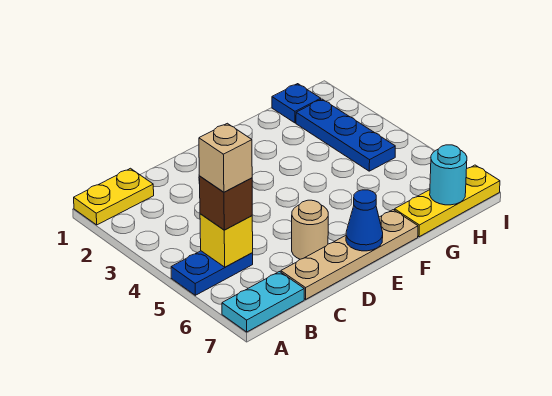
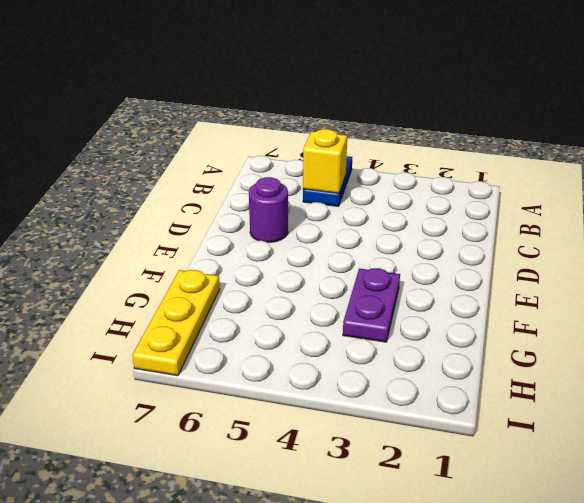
purple 1x1 round brick [249,177,288,242] -> tan 1x1 round brick [292,200,328,259]
purple 1x2 plate [343,268,400,342] -> none
none -> yellow 1x2 plate [74,168,154,225]
none -> cyan 1x2 plate [222,272,304,332]
none -> tan 1x4 plate [281,210,418,299]

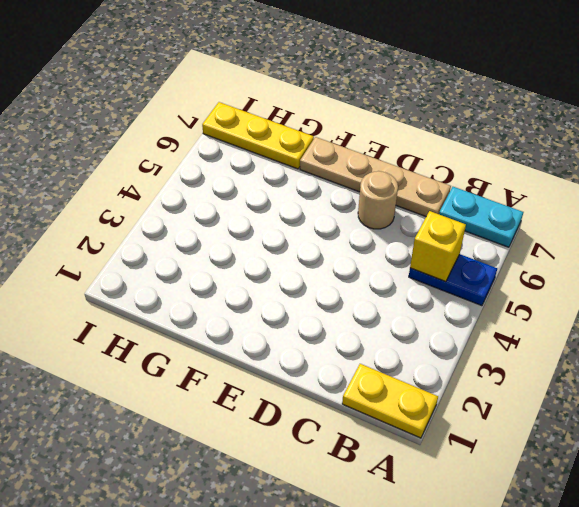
none -> blue 1x1 plate [272,84,321,123]
none -> blue 1x3 plate [296,99,395,171]
none -> blue 1x1 cone [346,190,383,251]

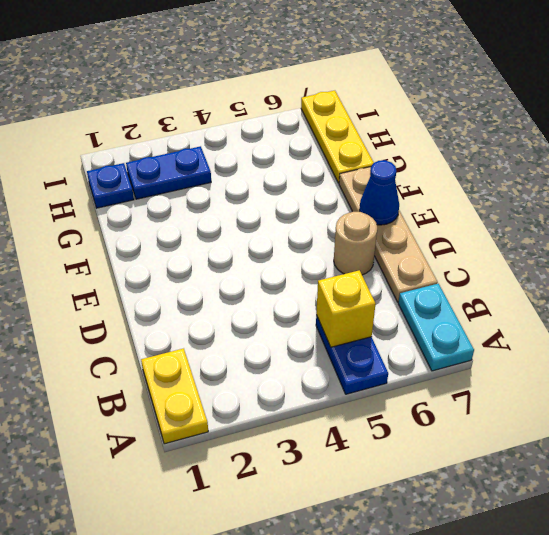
blue 1x2 plate [126,146,211,199] -> blue 1x3 plate [296,99,395,171]
none -> cyan 1x1 round brick [430,145,467,205]
none -> brown 1x1 brick [199,176,252,230]
none -> tan 1x1 brick [199,123,252,192]

